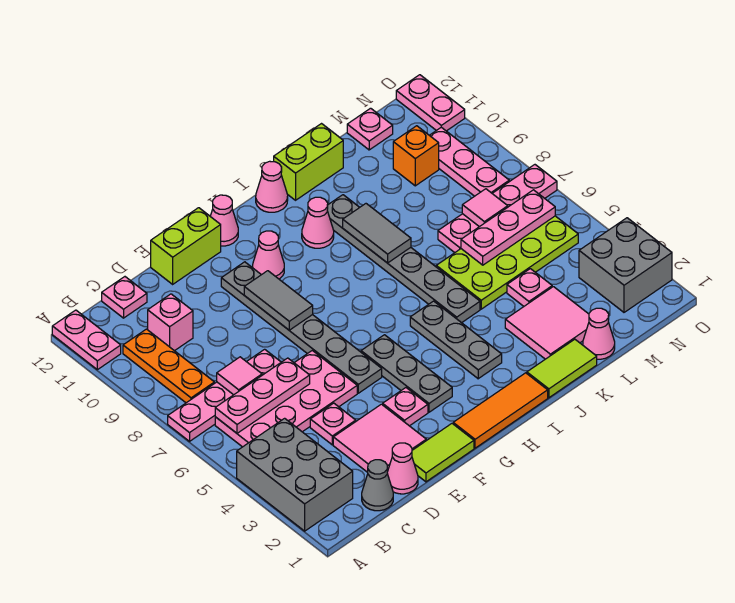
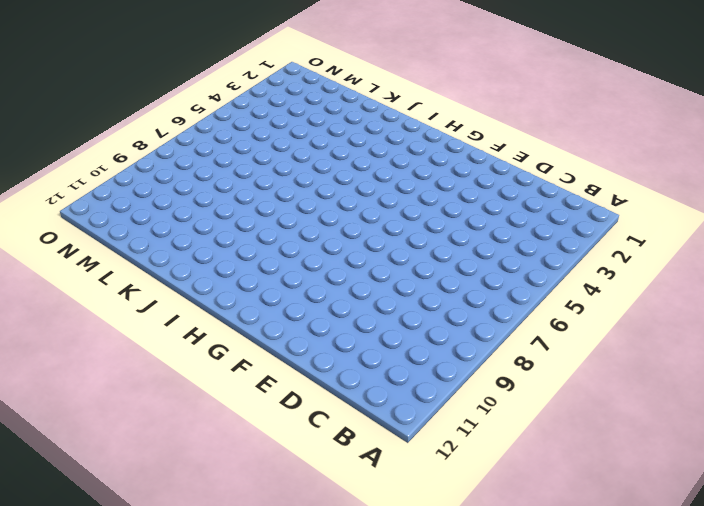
none -> grey 2x3 brick [237,418,353,531]
none -> pink 1x4 plate [168,349,281,441]
none -> pink 1x2 plate [52,310,121,370]
none -> pink 2x4 plate [215,350,357,447]

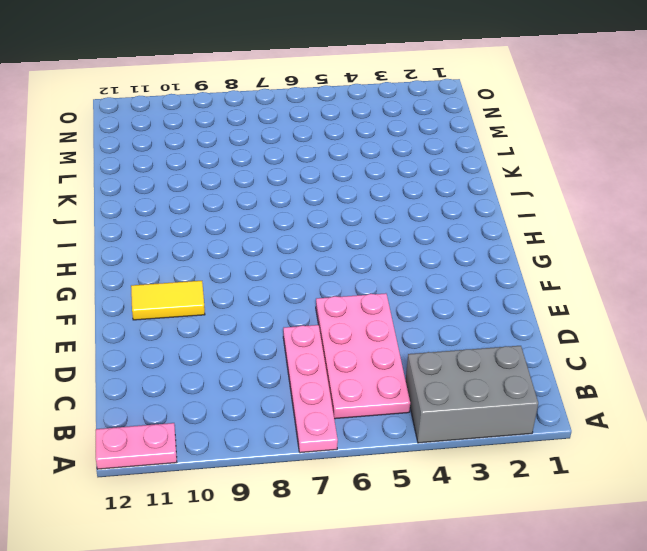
yellow 1x2 tile [131,281,205,320] -> grey 1x6 plate [221,262,382,393]
none -> orange 1x3 plate [123,329,214,403]
none -> grey 1x1 cone [362,460,393,511]
none -> pink 1x1 brick [148,294,193,351]
none -> pink 1x1 plate [102,277,147,318]

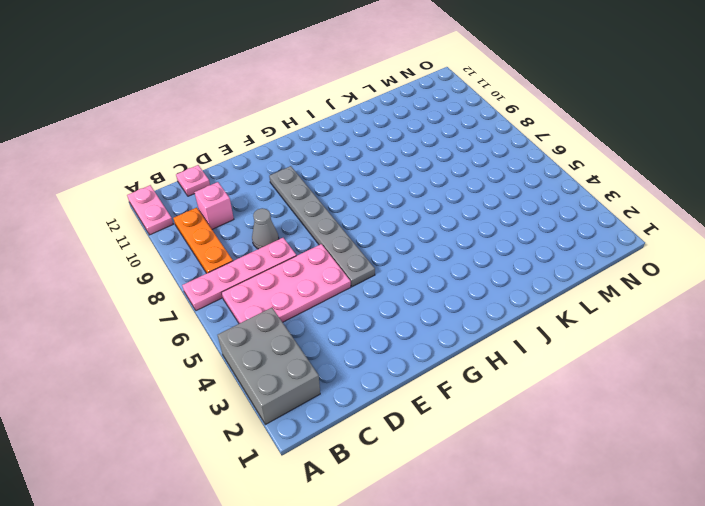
grey 1x1 cone [252,208,279,249] -> grey 1x1 cone moved to [362,460,393,511]
none -> pink 1x1 cone [387,443,418,494]
none -> pink 2x2 tile [333,404,426,472]
none -> pink 1x1 plate [310,403,356,445]
none -> lime 1x2 tile [412,424,474,482]

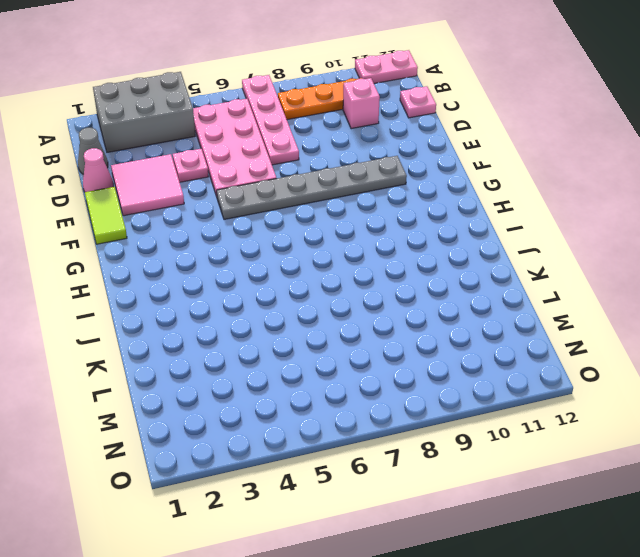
none -> lime 1x2 brick [151,208,221,284]
none -> pink 1x1 plate [383,388,428,426]
none -> orange 1x3 tile [453,373,548,448]
none -> grey 1x3 plate [361,335,452,412]

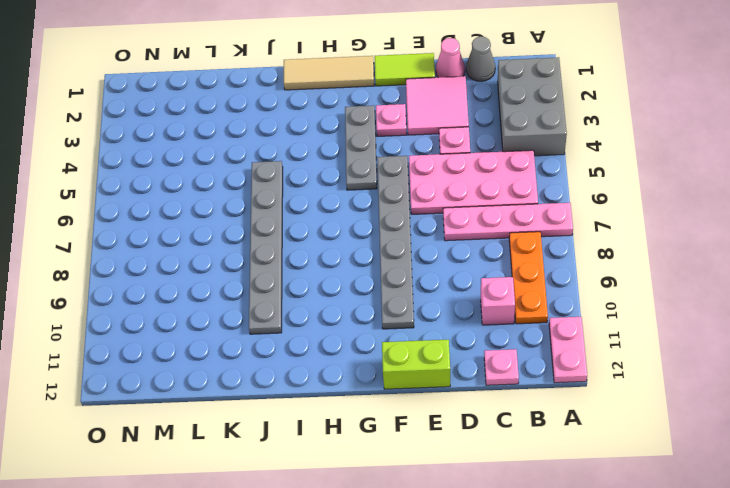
tan 1x3 tile [284,56,374,90] -> orange 1x3 tile [453,373,548,448]
none -> pink 1x1 cone [253,231,284,279]
none -> pink 1x1 cone [210,195,238,246]
none -> grey 1x3 plate [410,301,502,379]
none -> pink 1x1 cone [302,197,334,248]

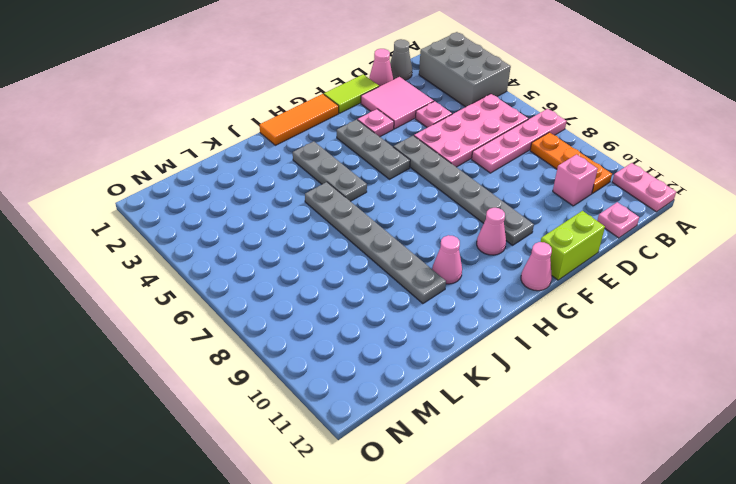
none -> pink 1x1 cone [256,161,288,212]
none -> lime 1x2 tile [527,339,597,398]
none -> lime 1x2 brick [274,124,343,200]
none -> pink 2x2 tile [505,287,589,359]

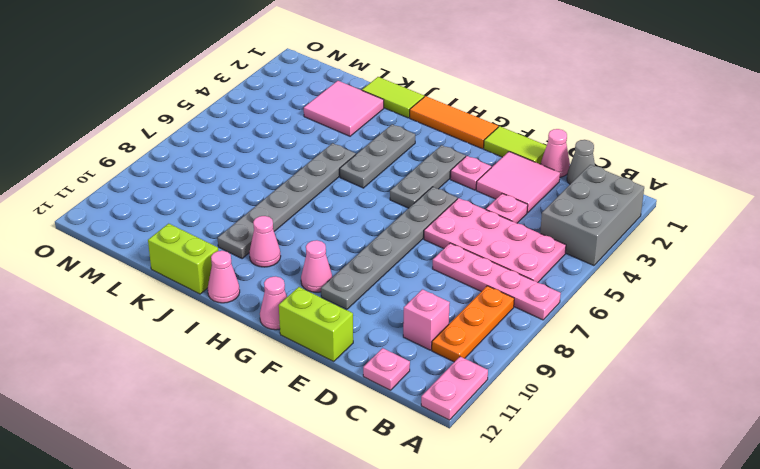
none -> lime 2x4 plate [436,216,578,309]
none -> pink 1x1 cone [583,308,615,359]
none -> pink 1x1 plate [507,269,552,306]
none -> pink 1x4 plate [438,165,557,253]

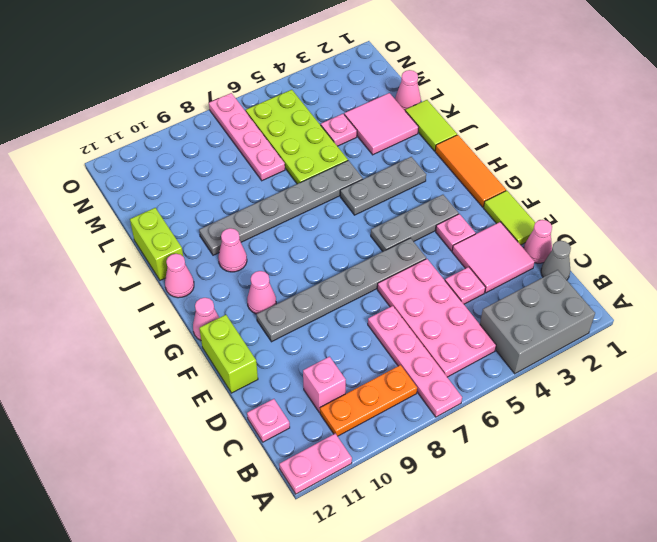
none -> orange 1x1 brick [393,126,439,186]
none -> pink 1x1 plate [347,108,393,150]
none -> grey 2x2 brick [579,218,672,312]
none -> pink 1x3 plate [430,127,509,196]

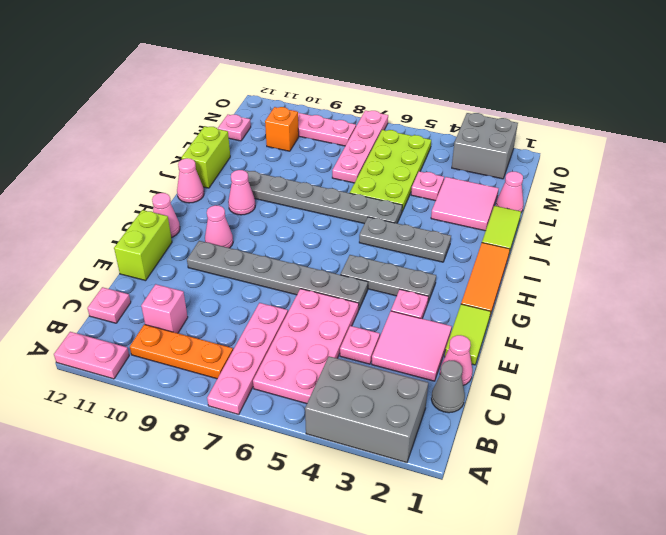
none -> pink 1x2 plate [396,75,465,131]
none -> pink 1x3 plate [215,358,310,433]
none -> pink 1x1 tile [217,357,262,395]
none -> grey 1x2 tile [244,271,313,330]

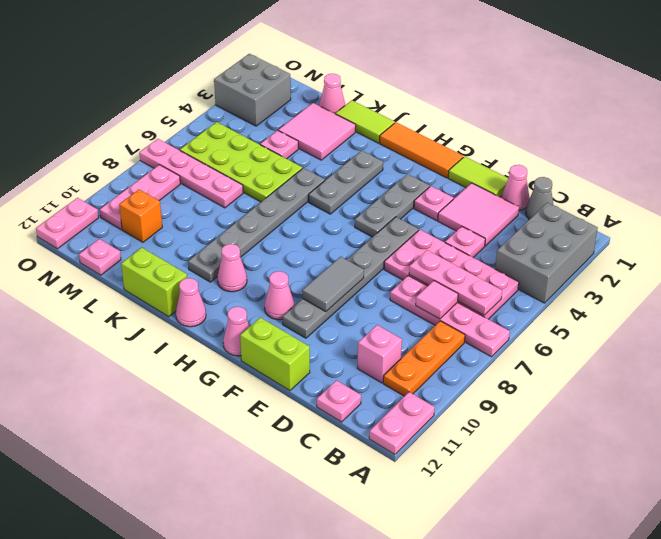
none -> grey 1x2 tile [343,204,411,263]
none -> pink 1x3 plate [461,190,555,265]
none -> pink 1x1 tile [462,189,508,227]

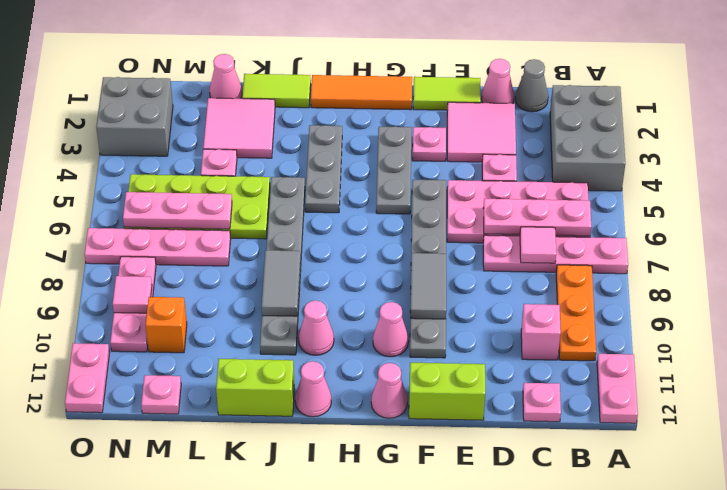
pink 1x1 tile [113,276,152,313] -> pink 1x1 tile moved to [462,189,508,227]

